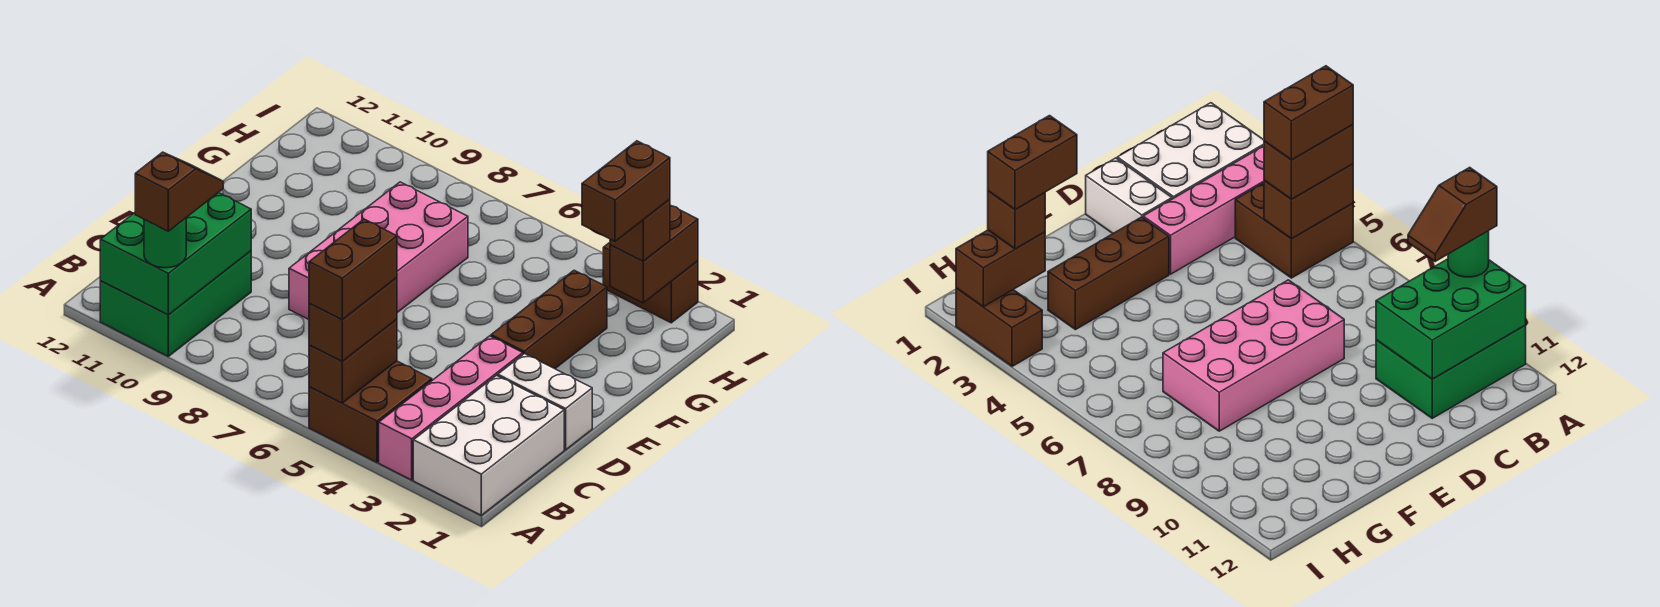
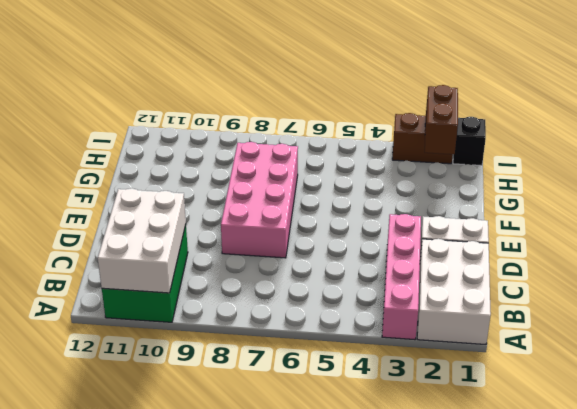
white 2x3 brick [98,188,186,293] -> green 2x3 brick [100,192,251,315]
black 1x1 brick [453,117,486,166] -> none
none -> brown 2x2 brick [309,361,432,462]
none -> brown 1x3 brick [491,270,607,369]
none -> brown 1x2 brick [309,319,397,403]

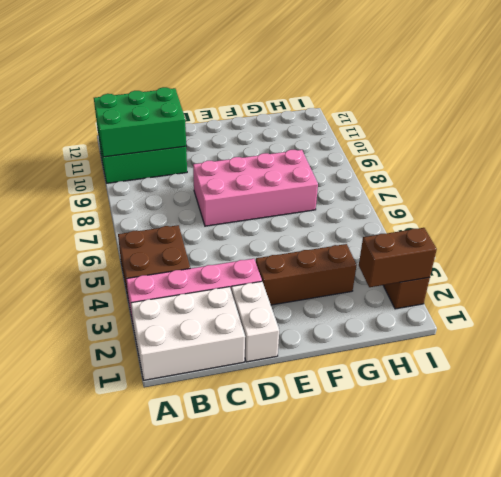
none -> brown 1x2 brick [309,319,397,403]
none -> brown 1x2 brick [309,278,397,361]
none -> green 1x1 round brick [144,218,186,268]

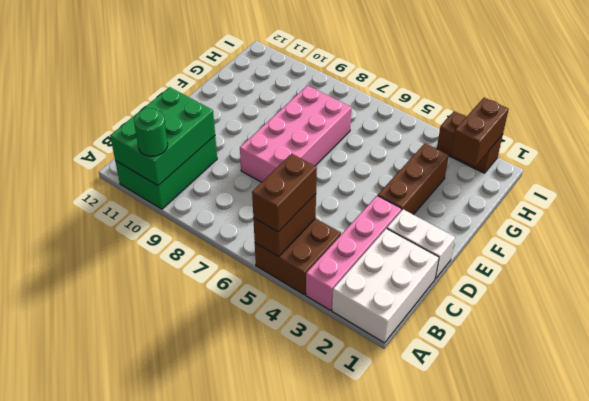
none -> brown 1x1 brick [610,199,670,261]
none -> brown 1x2 brick [309,219,397,320]
none -> brown 1x2 slope [135,152,223,231]

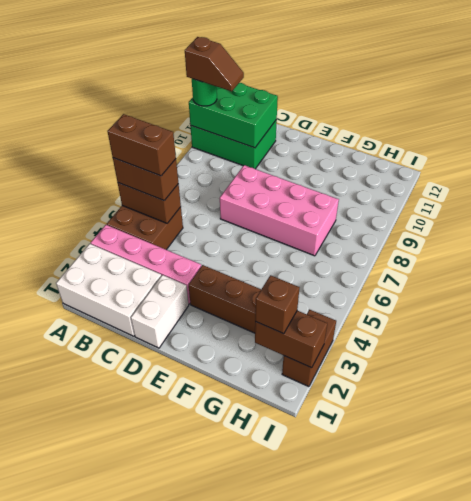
none -> brown 1x2 brick [582,141,670,241]

